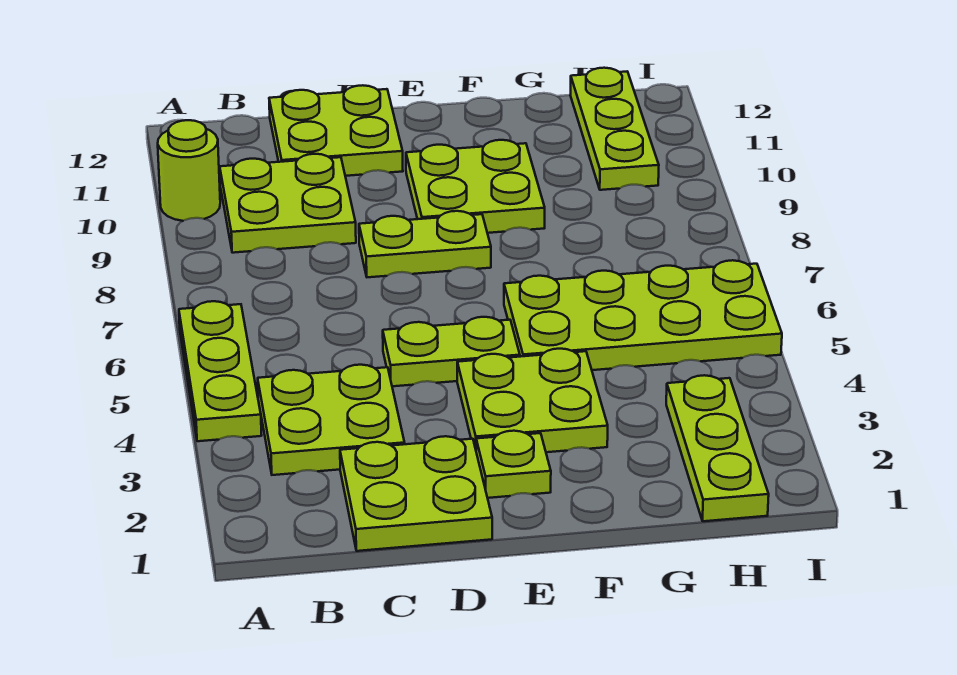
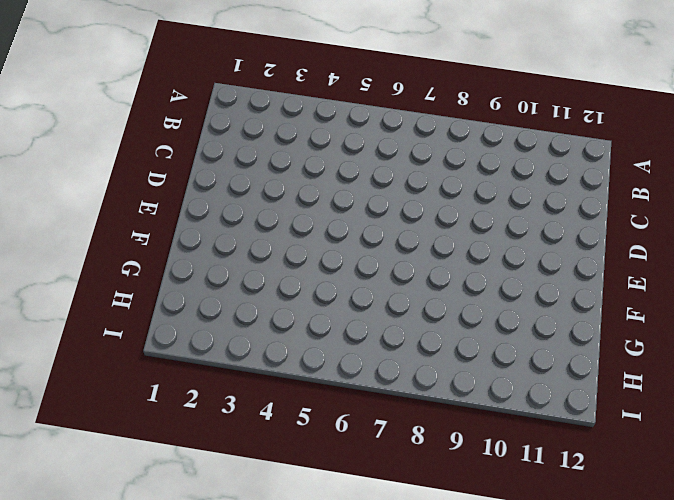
none -> lime 1x3 plate [179,301,262,441]
none -> lime 1x1 round brick [158,120,220,221]
none -> lime 2x2 plate [258,365,405,475]

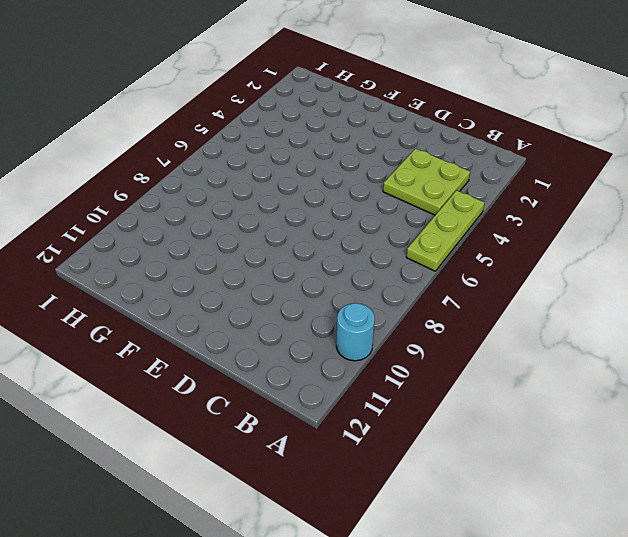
cyan 1x1 round brick [336,303,375,361] -> lime 1x1 round brick [158,120,220,221]
none -> lime 2x2 plate [220,154,356,253]
none -> lime 2x2 plate [340,436,492,551]
none -> lime 2x2 plate [269,85,403,176]

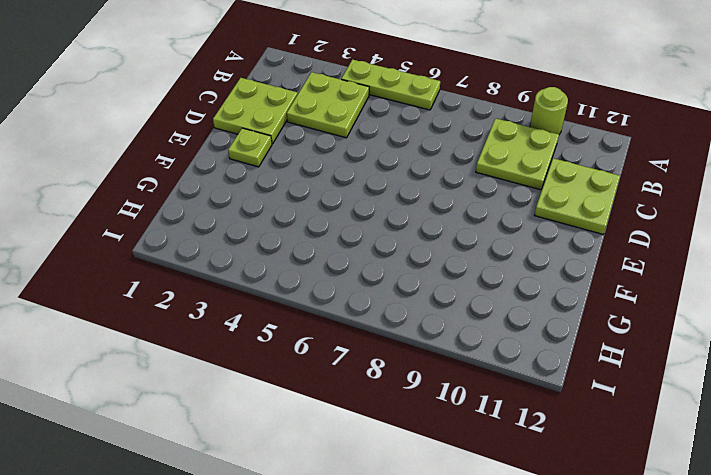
none -> lime 1x2 plate [383,317,520,386]
none -> lime 1x2 plate [359,211,491,277]
none -> lime 2x2 plate [457,349,608,452]

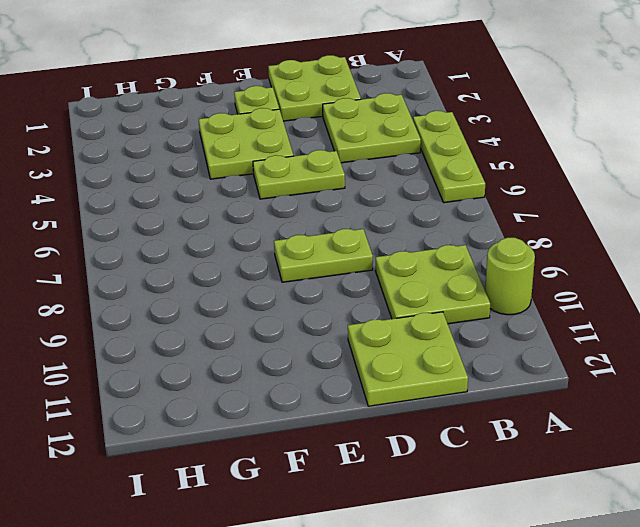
none -> lime 2x2 plate [406,140,545,233]
none -> lime 2x4 plate [504,260,782,370]
none -> lime 1x3 plate [666,375,769,521]

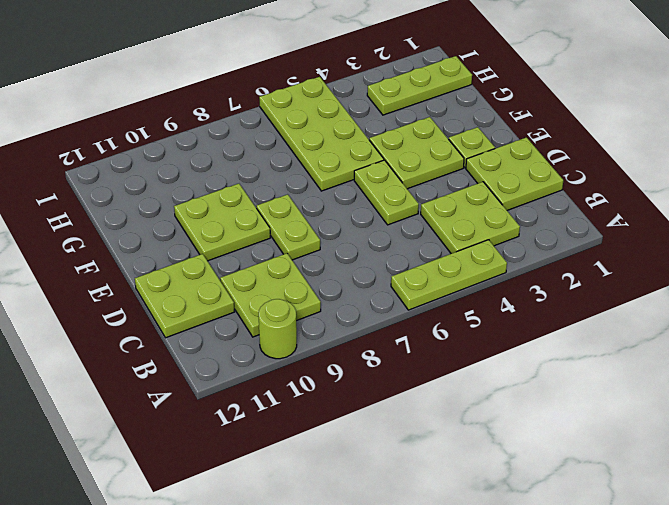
none -> lime 1x3 plate [570,68,659,190]

